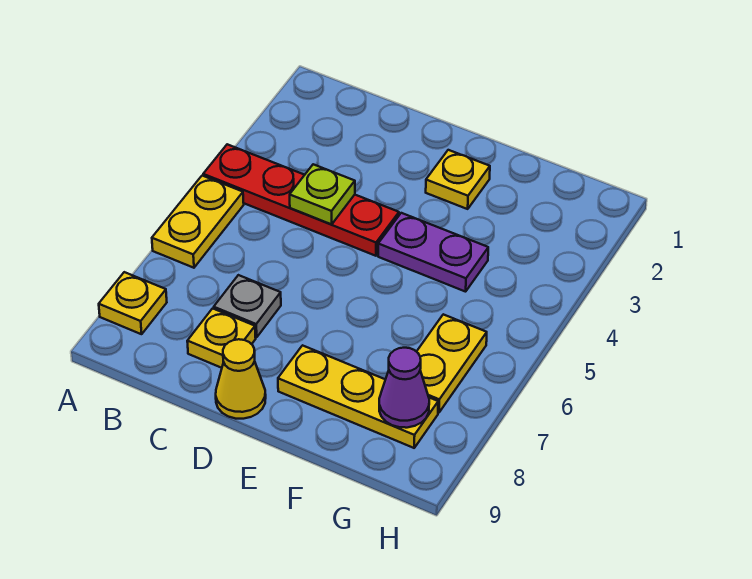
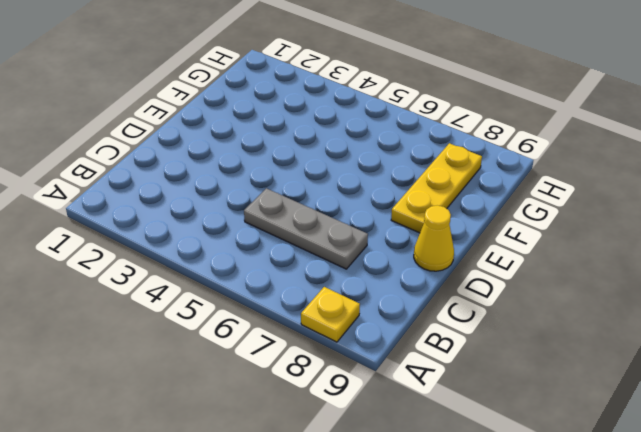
grey 1x3 plate [244,188,368,269] -> grey 1x1 plate [214,275,281,337]
none -> red 1x4 plate [203,144,399,256]
none -> yellow 1x2 plate [152,176,244,268]
none -> yellow 1x1 plate [187,308,256,368]

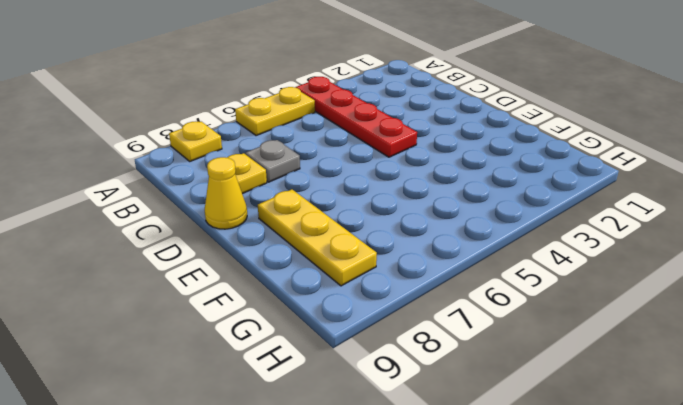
none -> yellow 1x1 plate [426,150,490,209]
none -> purple 1x2 plate [378,213,488,292]
none -> yellow 1x2 plate [417,314,487,413]

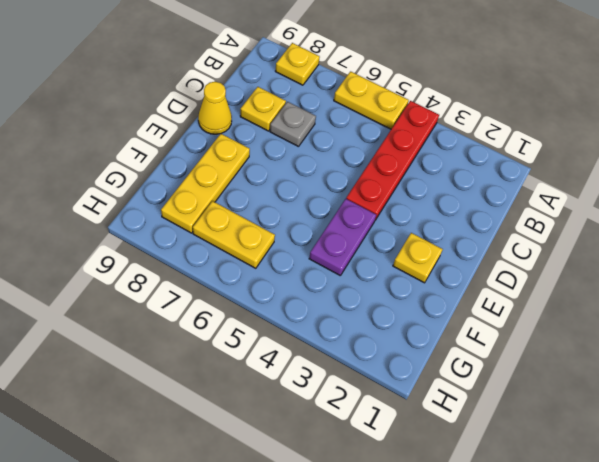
none -> lime 1x1 plate [290,164,355,224]
none -> purple 1x1 cone [379,348,429,428]

